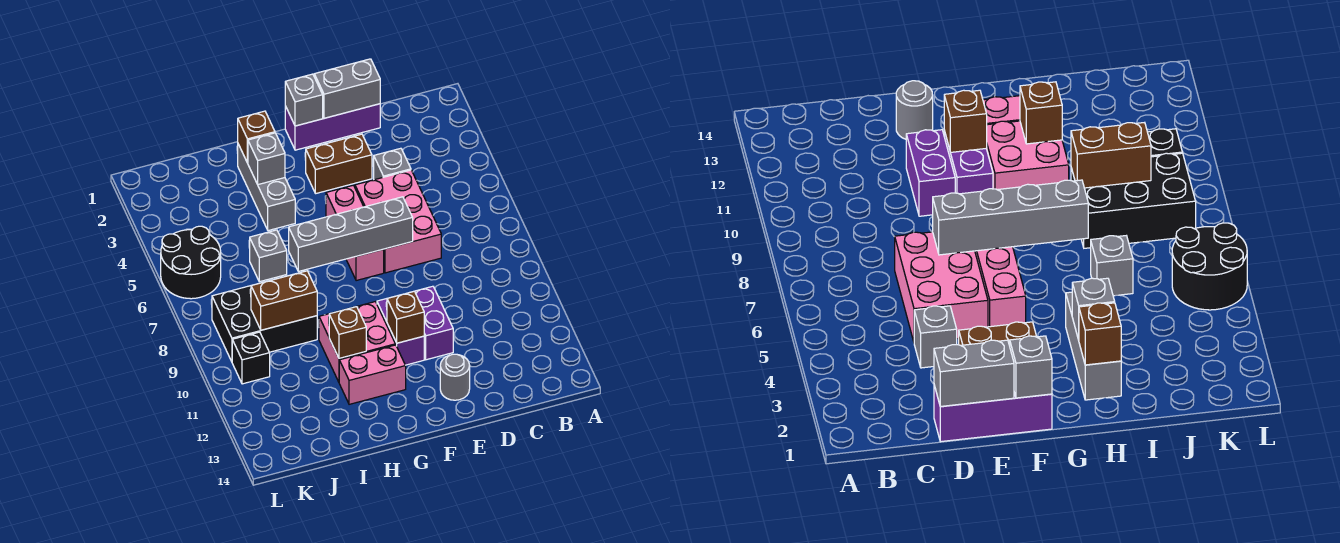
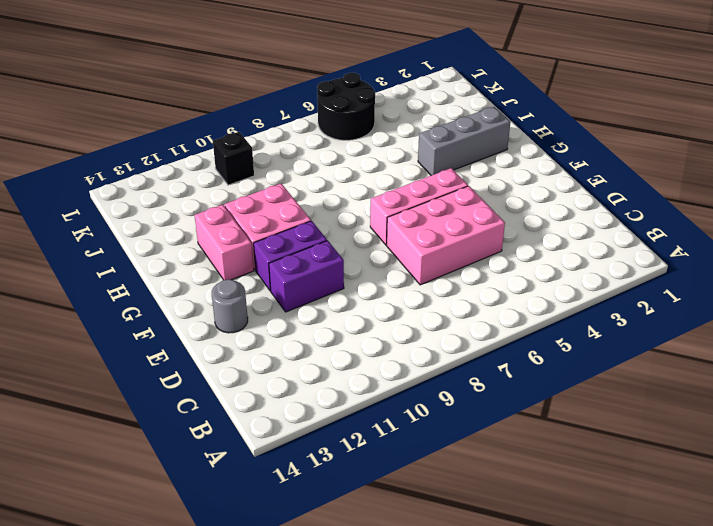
none -> purple 1x3 brick [285,104,380,150]
none -> grey 1x1 brick [374,148,411,180]
none -> brown 1x2 brick [306,134,372,194]

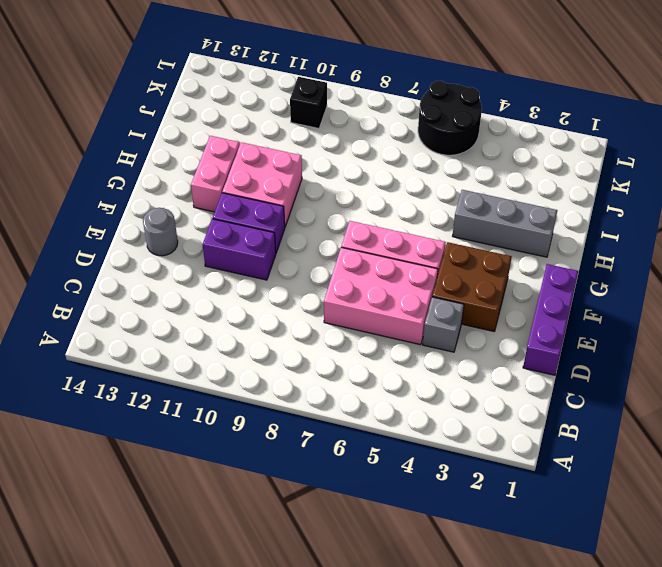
brown 2x2 brick [432,242,512,331] -> brown 1x2 brick [306,134,372,194]
none -> grey 1x1 brick [250,230,287,282]
none -> black 2x3 brick [212,286,317,362]
none -> grey 1x2 brick [314,59,380,118]

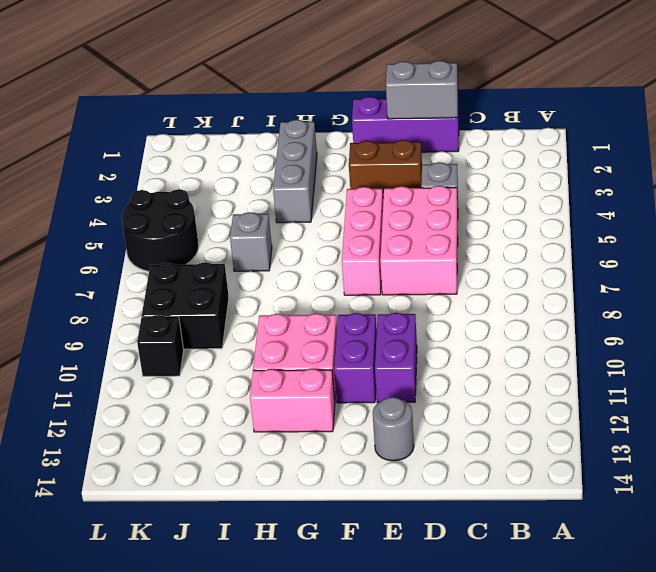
black 2x2 brick [142,262,229,349] -> black 2x3 brick [212,286,317,362]
none -> grey 1x4 brick [289,197,413,271]
none -> grey 1x1 brick [285,74,323,126]
none -> brown 1x1 brick [387,291,424,343]

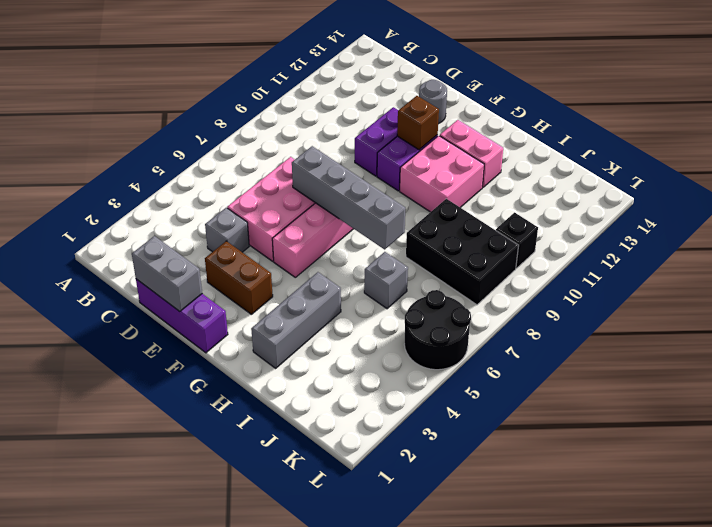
none -> grey 1x1 brick [285,74,323,126]
none -> brown 1x1 brick [238,111,275,163]
none -> grey 1x1 brick [248,133,285,185]

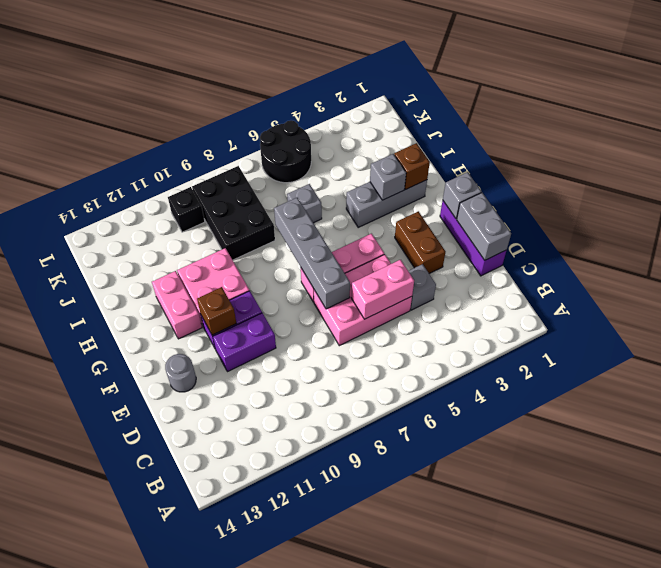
pink 1x2 brick [351,260,414,319] -> none
none -> brown 1x1 brick [329,307,366,358]
none -> brown 1x2 brick [251,271,317,330]

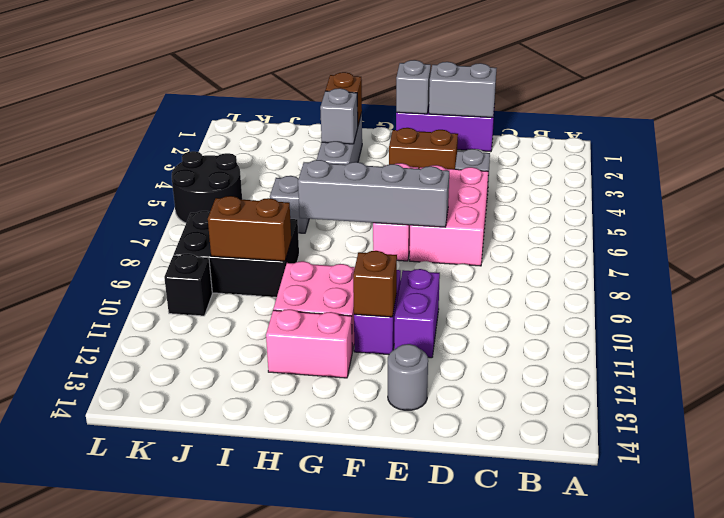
none -> brown 1x1 brick [329,307,366,358]

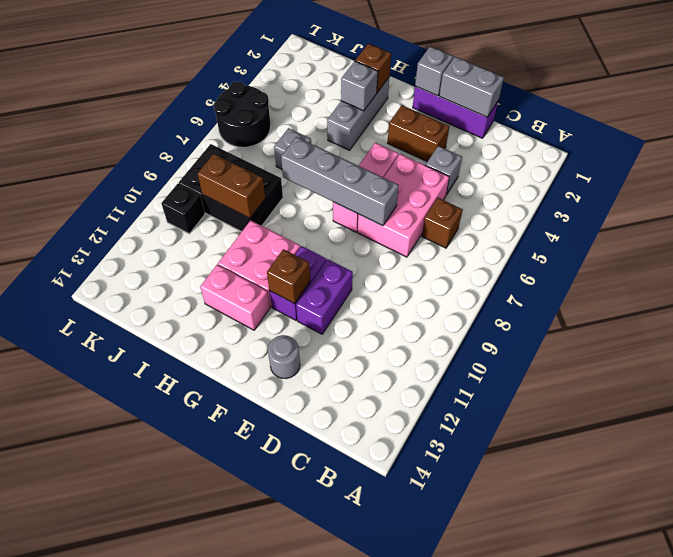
brown 1x1 brick [422,198,463,248] -> brown 1x1 brick moved to [329,307,366,358]

